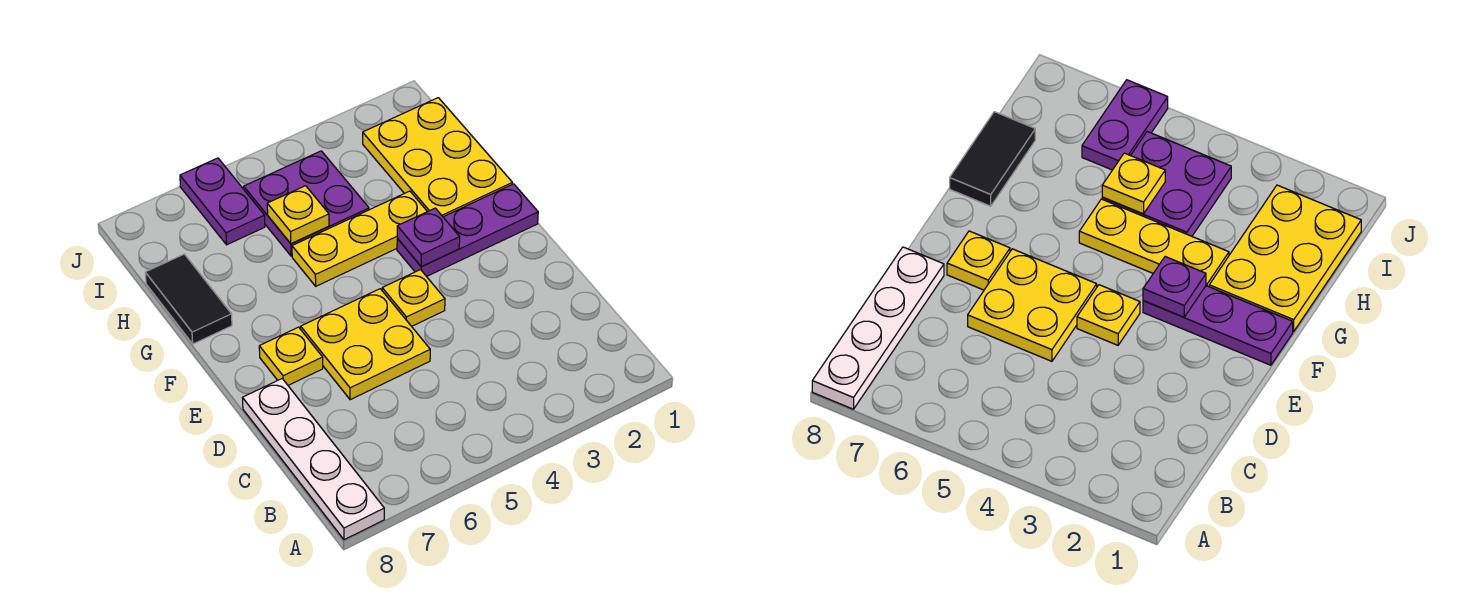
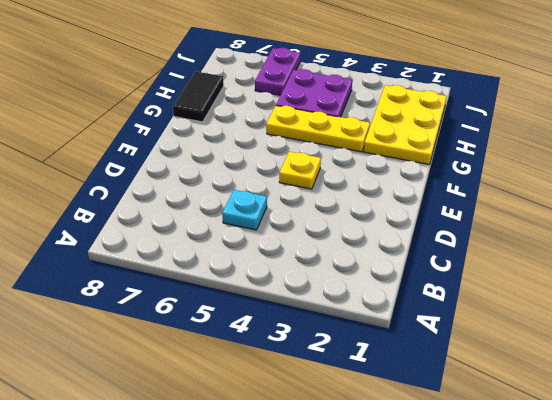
cyan 1x1 plate [222,190,267,230] -> none
none -> white 1x4 plate [242,379,384,540]
none -> yellow 2x2 plate [301,289,430,400]
none -> yellow 1x1 plate [259,327,323,385]

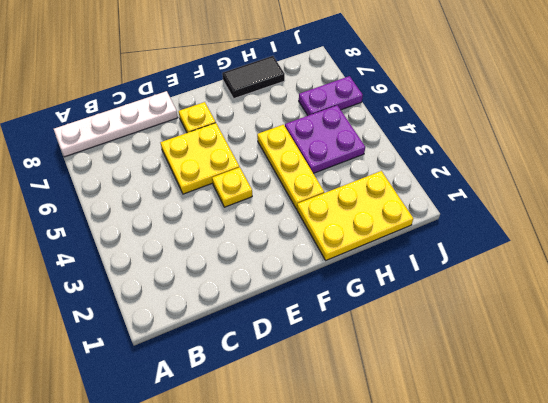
none -> purple 1x3 plate [397,184,538,276]
none -> purple 1x1 plate [397,208,460,266]
none -> yellow 1x1 plate [267,186,329,244]

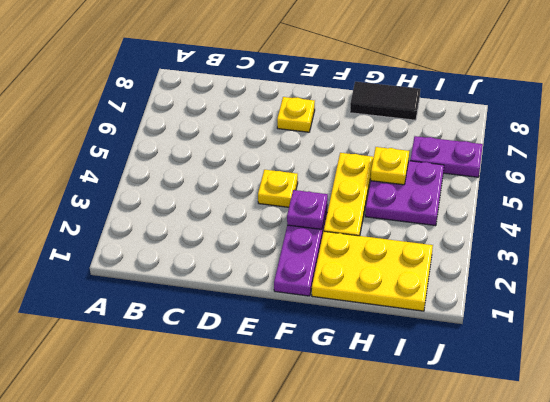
none -> white 1x4 plate [242,379,384,540]
none -> yellow 2x2 plate [301,289,430,400]

